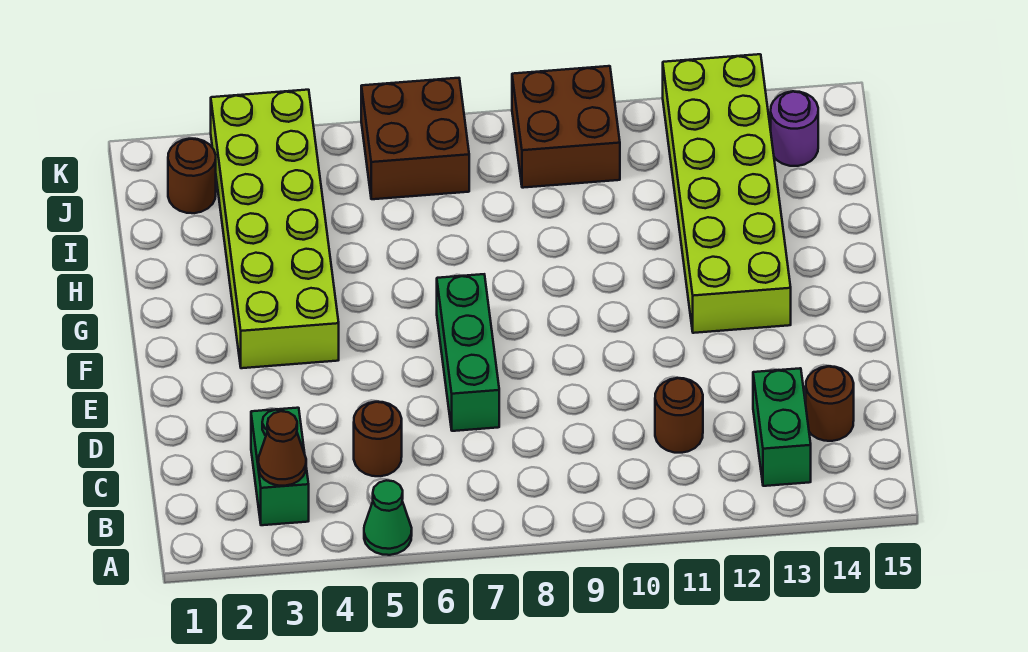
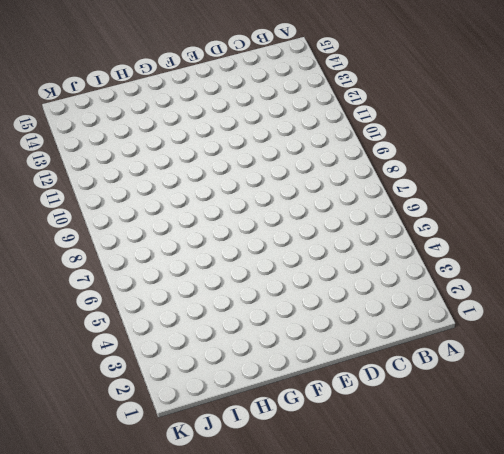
none -> green 1x1 cone [364,480,412,555]
none -> green 1x2 brick [251,408,309,525]
none -> green 1x2 brick [753,368,811,486]

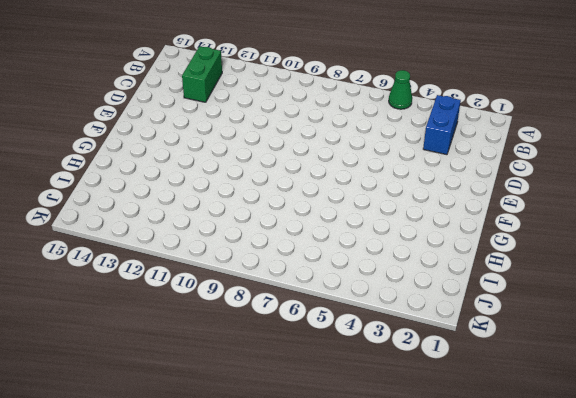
blue 1x2 brick [423,95,461,155] -> green 1x2 brick [251,408,309,525]
none -> brown 1x1 round brick [354,402,402,476]
none -> brown 1x1 round brick [655,378,703,453]
none -> brown 1x1 round brick [806,366,854,441]

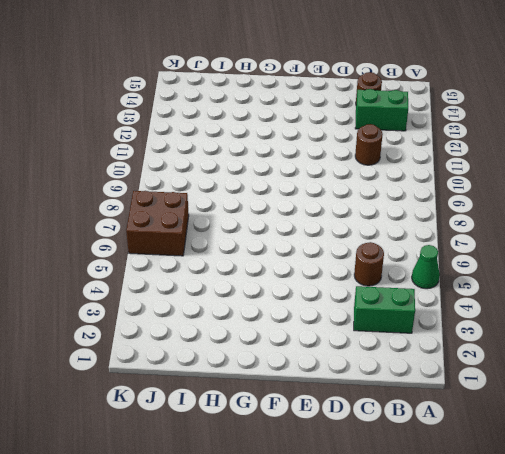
none -> green 1x3 brick [437,274,499,431]
none -> lime 2x6 brick [211,90,339,368]
none -> lime 2x6 brick [663,54,791,333]

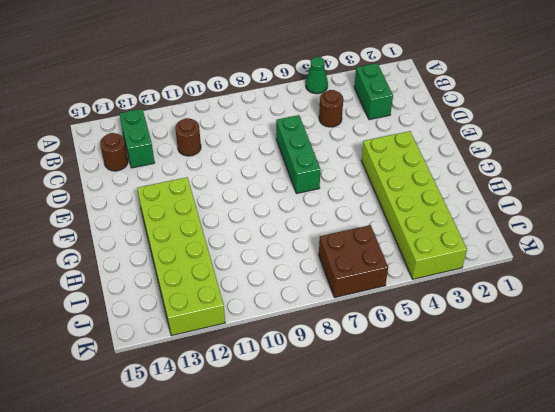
none -> brown 1x1 round brick [168,139,216,213]
none -> brown 2x2 brick [512,66,620,188]
none -> purple 1x1 round brick [771,91,818,166]

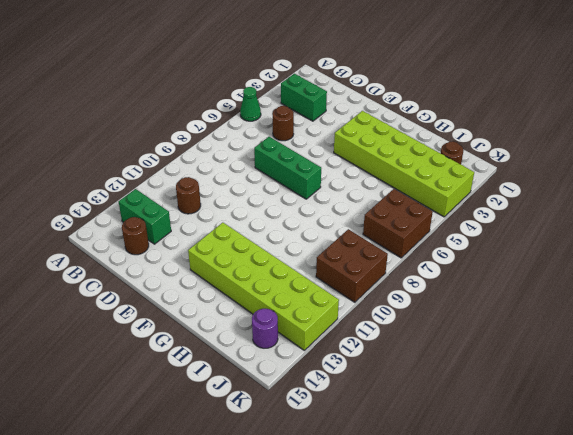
none -> brown 1x1 cone [258,411,306,486]

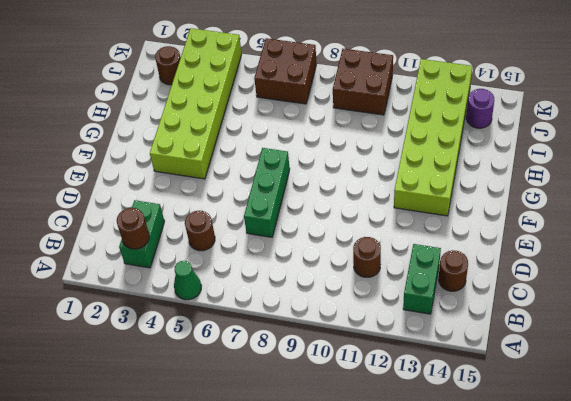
brown 1x1 round brick [117,208,149,249] -> brown 1x1 cone [258,411,306,486]

